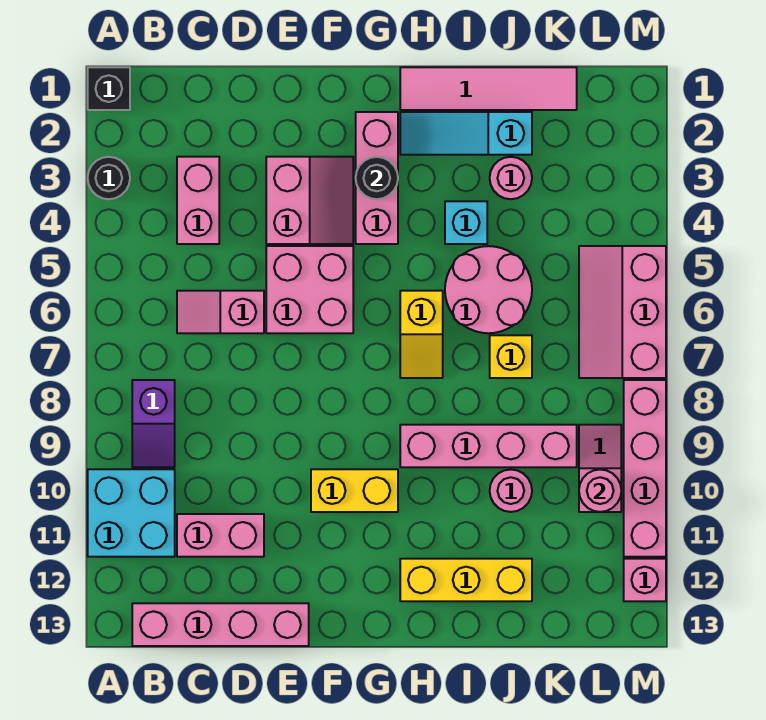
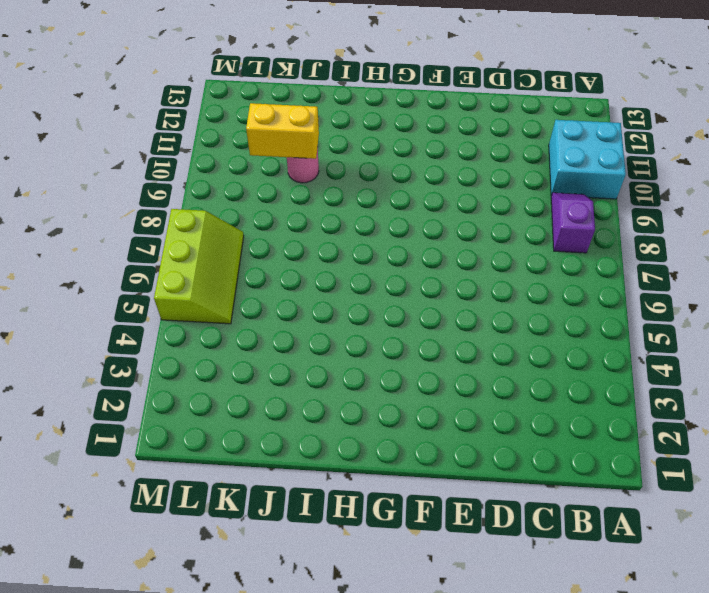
yellow 1x2 brick [246,103,319,159] -> yellow 1x2 brick moved to [311,469,398,512]
lime 2x3 slope [154,209,244,324] -> pink 2x3 slope [579,246,666,378]
none -> black 1x1 brick [88,67,130,110]
none -> black 1x1 round brick [88,157,130,199]
none -> pink 1x4 brick [132,603,309,646]

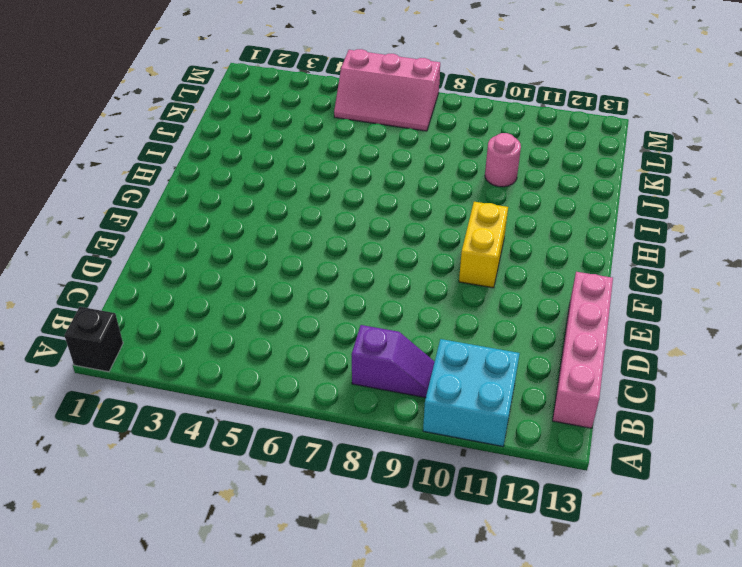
none -> black 1x1 round brick [88,157,130,199]
none -> pink 1x2 brick [177,157,219,244]
none -> pink 1x2 slope [177,291,264,333]

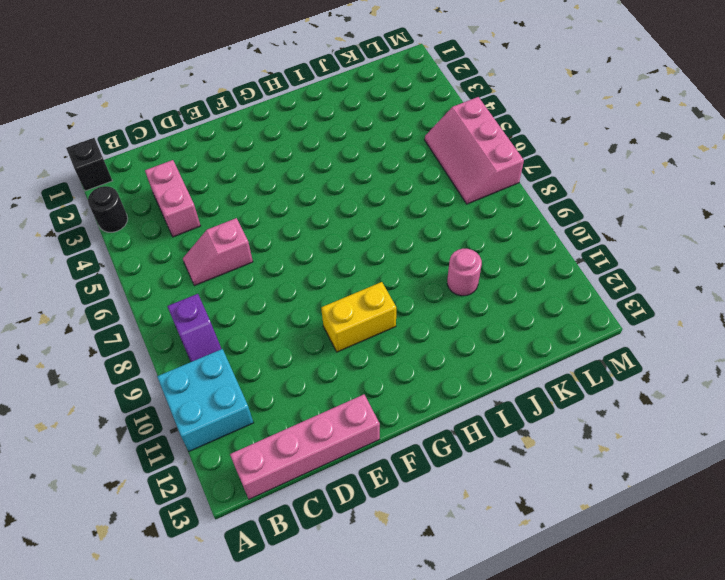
none -> pink 1x2 brick [177,514,264,557]
none -> pink 2x2 slope [266,157,353,244]
none -> pink 2x2 brick [266,246,353,333]

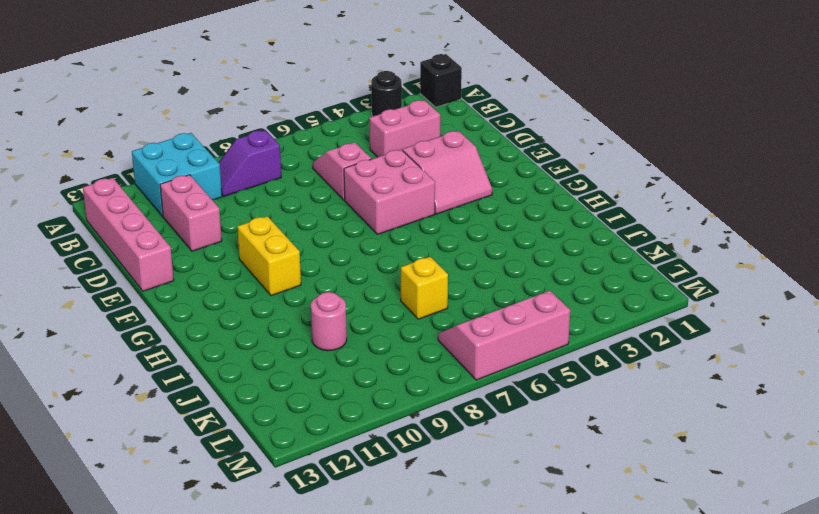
none -> pink 1x3 brick [356,112,398,244]
none -> pink 1x4 tile [400,67,577,110]
none -> cyan 1x3 slope [400,112,532,155]

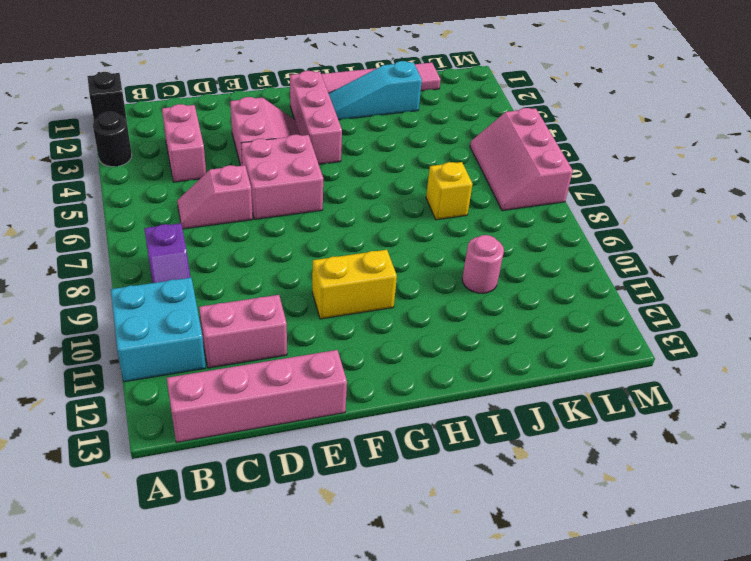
none -> yellow 1x2 slope [400,291,443,378]
none -> pink 1x4 brick [400,425,577,467]
none -> yellow 1x3 brick [400,559,532,601]

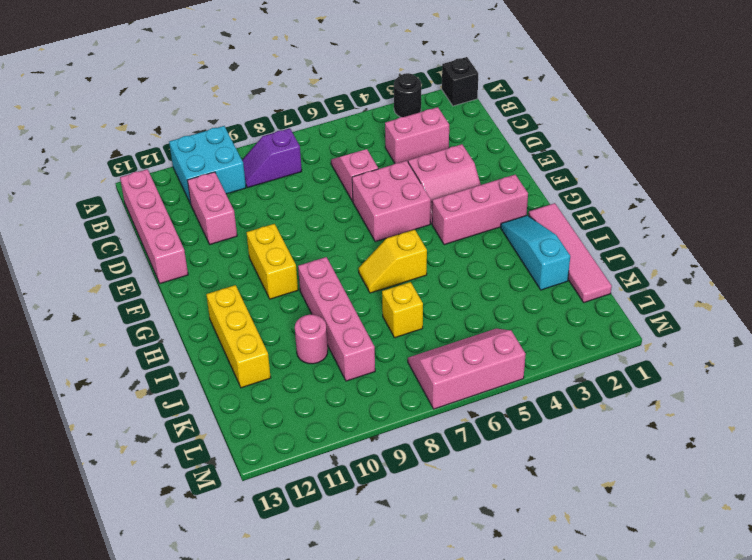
none -> cyan 1x1 brick [445,201,487,244]
none -> pink 2x2 round brick [445,246,532,333]
none -> pink 1x1 round brick [490,157,532,199]

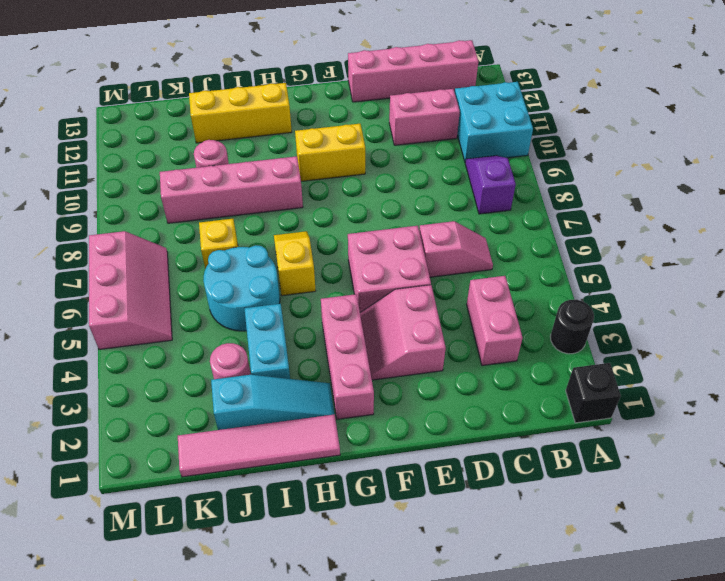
cyan 1x2 brick [244,304,290,379] -> cyan 1x1 brick [445,201,487,244]
cyan 2x2 round brick [203,245,280,331] -> pink 2x2 round brick [445,246,532,333]
none -> pink 1x2 slope [579,425,621,512]
none -> pink 1x4 brick [624,380,666,557]
none -> pink 1x1 brick [624,559,666,601]

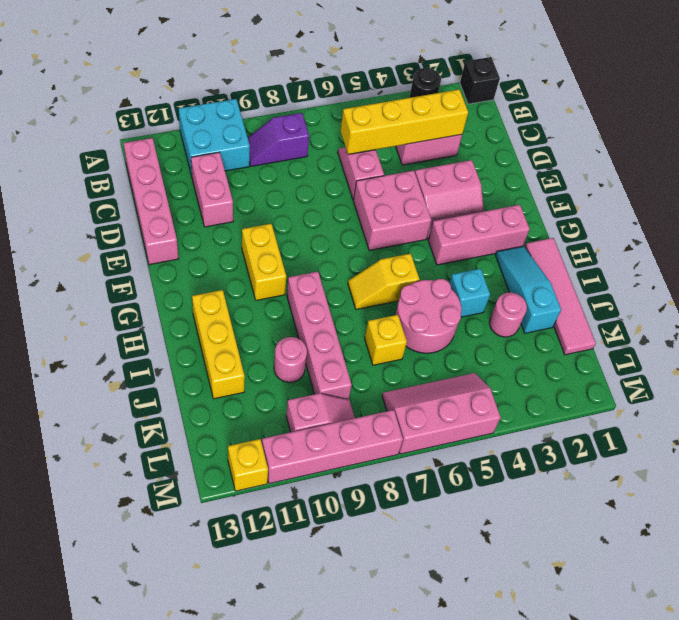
yellow 1x4 brick [341,90,468,154] -> none
yellow 1x1 brick [228,439,268,491] -> pink 1x1 brick [624,559,666,601]
none -> black 1x1 round brick [356,157,398,199]
none -> pink 1x1 round brick [579,470,621,512]

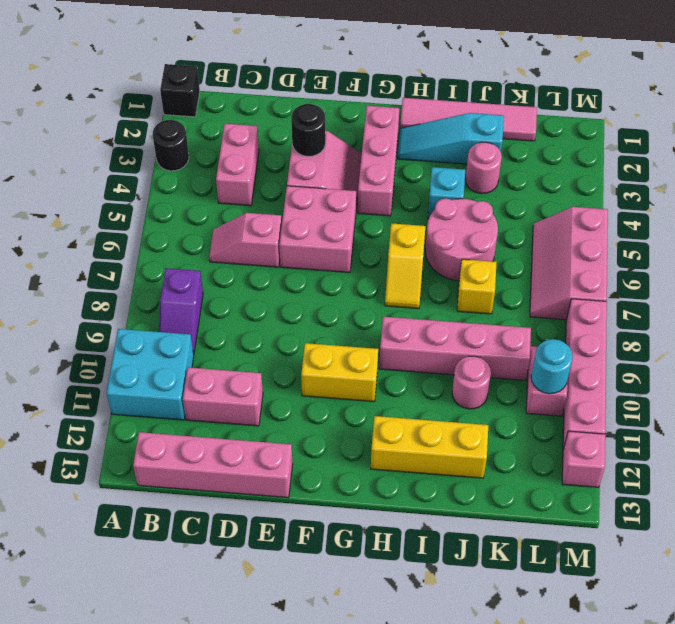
black 1x1 round brick [291,104,326,156] -> black 1x1 round brick moved to [356,157,398,199]
cyan 1x1 round brick [531,339,573,394] -> pink 1x1 round brick [579,470,621,512]

